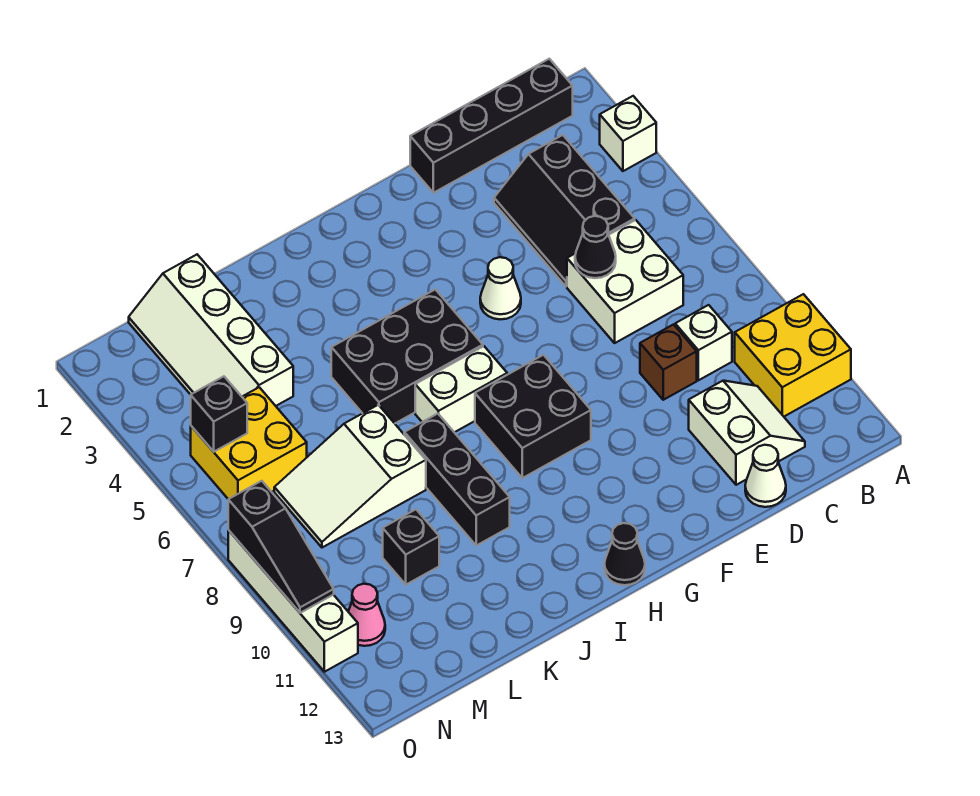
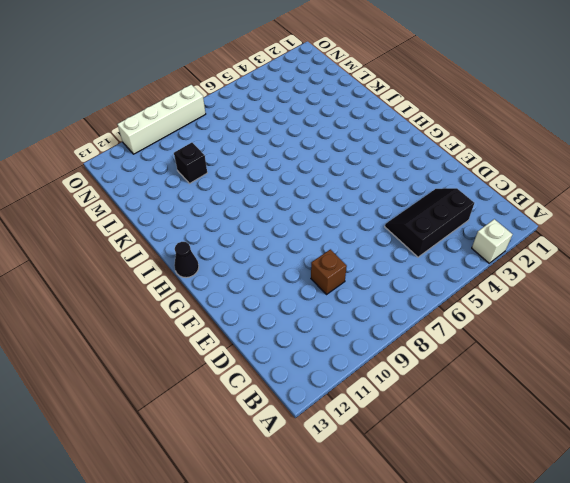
none -> yellow 2x2 brick [735,294,851,416]
none -> black 1x4 brick [410,59,573,193]
none -> white 2x2 brick [567,220,683,343]

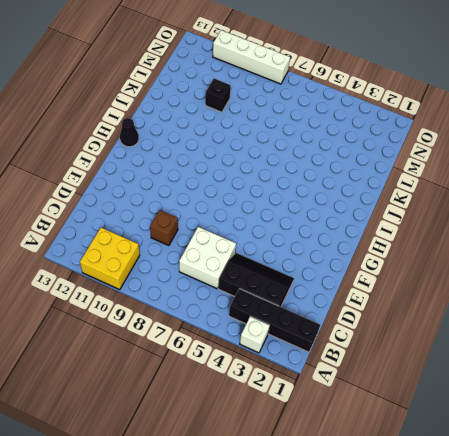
black 1x4 brick [229,289,320,352] -> black 1x4 brick turned to [410,59,573,193]
none -> white 1x1 brick [675,305,732,380]
none -> white 2x2 slope [689,381,805,485]
none -> white 1x1 cone [745,445,786,507]

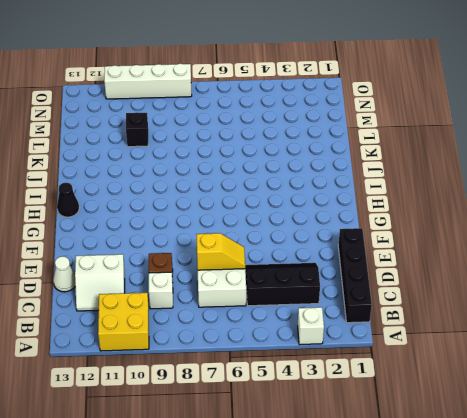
yellow 1x2 slope [196,233,245,270] -> black 1x1 cone [575,216,616,278]
none -> white 1x1 cone [480,257,521,319]
none -> black 2x2 brick [475,355,591,478]
none -> black 2x3 brick [331,289,483,423]

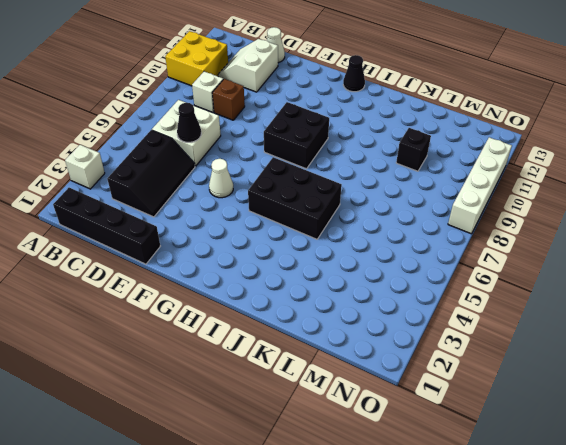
none -> white 1x2 brick [415,346,507,432]
none -> black 1x3 brick [404,414,510,545]
none -> white 2x3 slope [274,405,426,548]

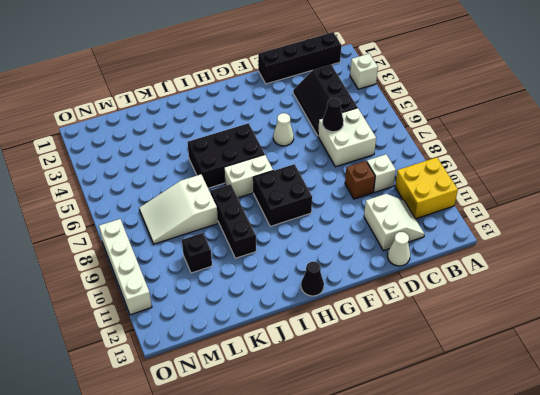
none -> white 2x4 slope [129,255,293,406]
none -> yellow 2x2 brick [191,387,307,499]
none -> pink 1x1 cone [348,584,385,646]

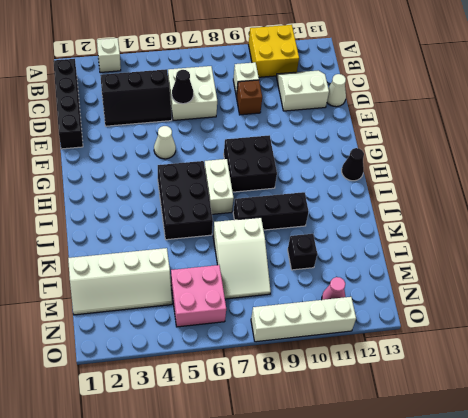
pink 2x2 brick [171,265,226,327] -> yellow 2x2 brick [191,387,307,499]
none -> black 1x1 brick [191,376,247,452]
none -> black 1x3 slope [228,481,334,613]

